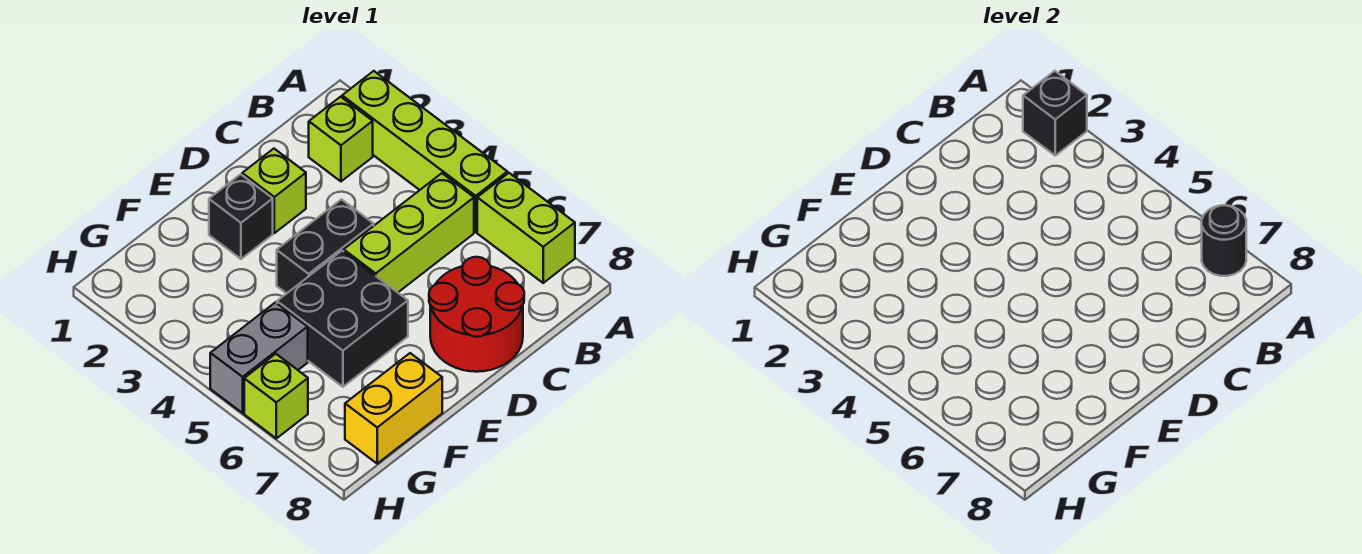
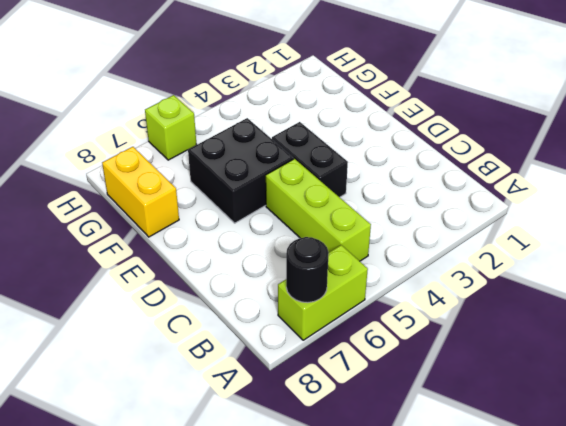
none -> lime 1x4 brick [342,71,507,232]
none -> lime 1x1 brick [309,97,373,181]
none -> red 2x2 round brick [429,257,524,372]

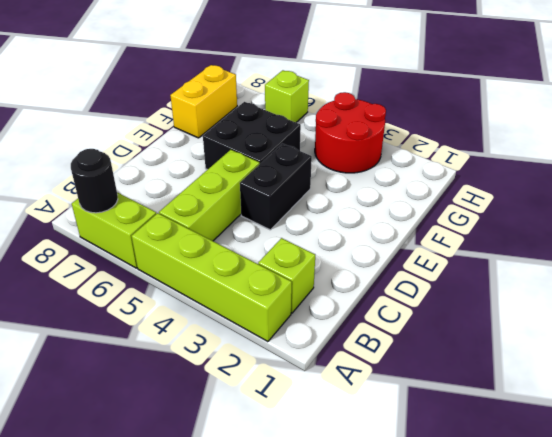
red 2x2 round brick [315,92,386,173] -> red 2x2 round brick moved to [429,257,524,372]
none -> lime 1x1 brick [242,149,306,233]
none -> black 1x1 brick [209,174,273,259]
none -> grey 1x2 brick [210,302,308,413]

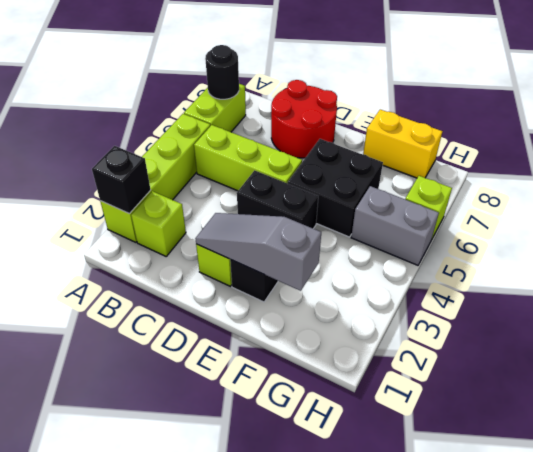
grey 1x3 slope [195,213,321,291] -> none

